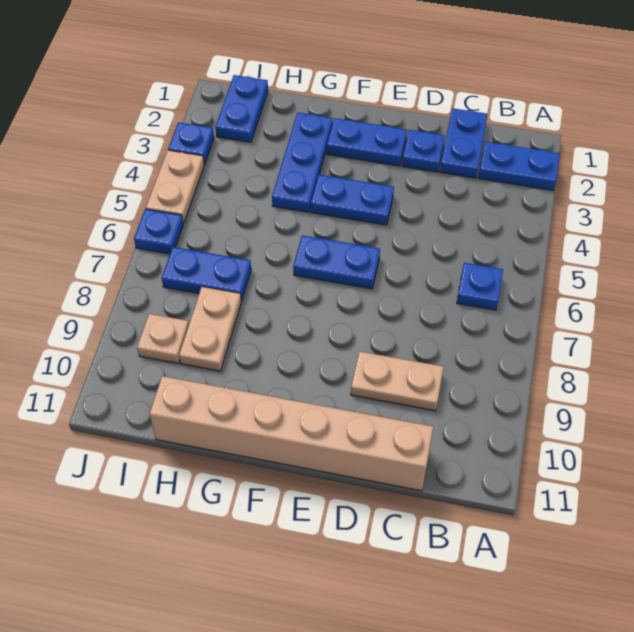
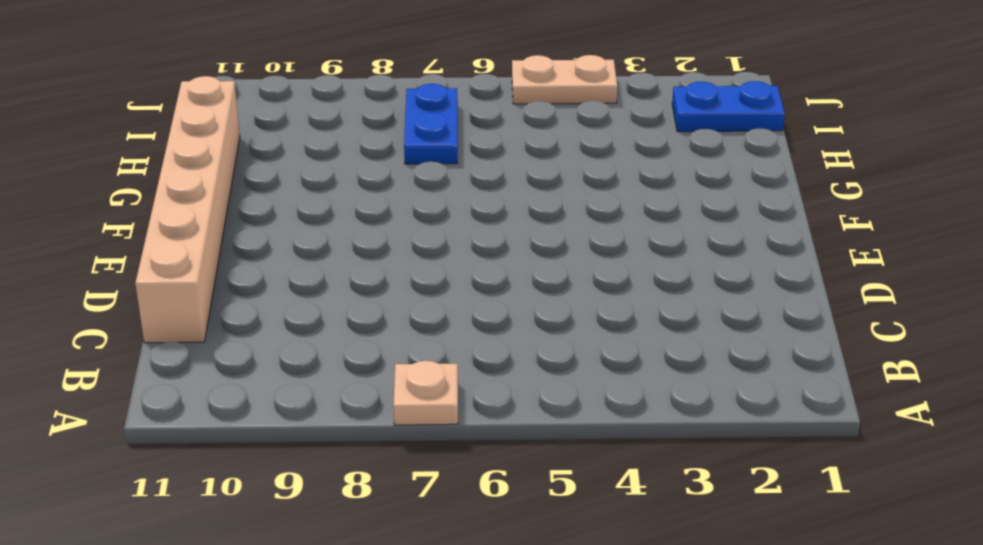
tan 1x1 plate [393,361,458,425] -> tan 1x1 plate moved to [137,314,189,364]
none -> blue 1x2 plate [478,142,560,190]
none -> blue 1x1 plate [457,263,503,310]
none -> blue 1x2 plate [440,108,487,178]

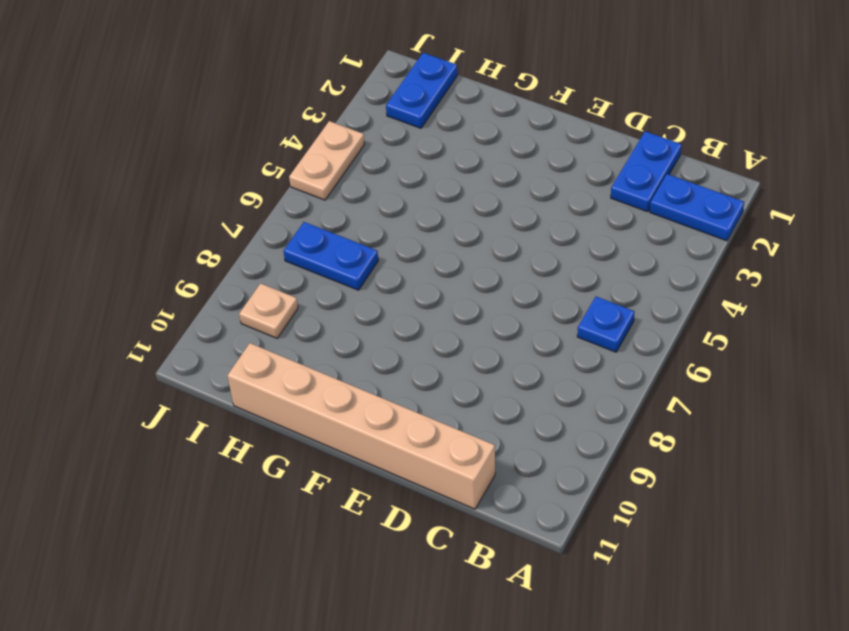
none -> tan 1x2 plate [351,351,444,411]
none -> blue 1x1 plate [402,130,445,172]
none -> blue 1x2 plate [327,118,407,166]

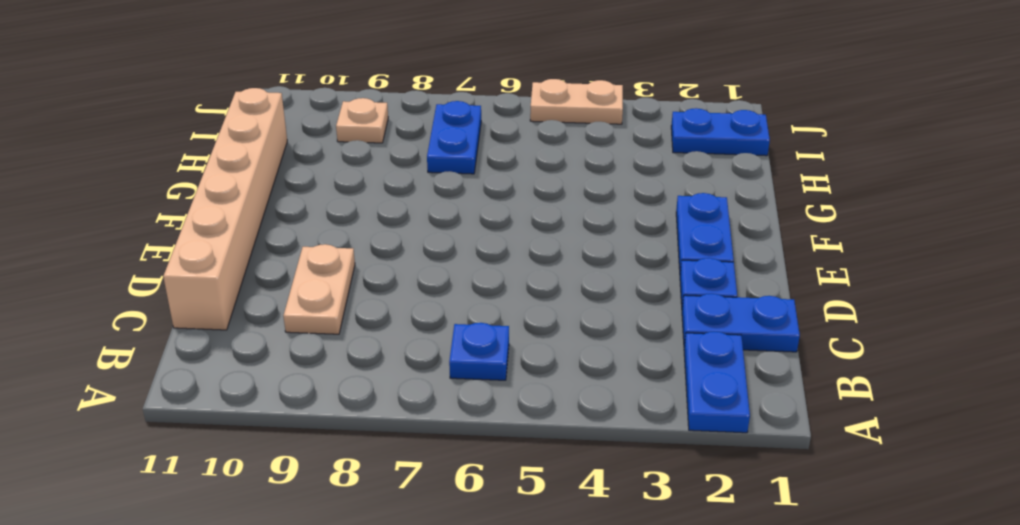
none -> blue 1x2 plate [311,175,394,225]
none -> blue 1x2 plate [293,235,380,289]
none -> blue 1x3 plate [272,113,332,212]

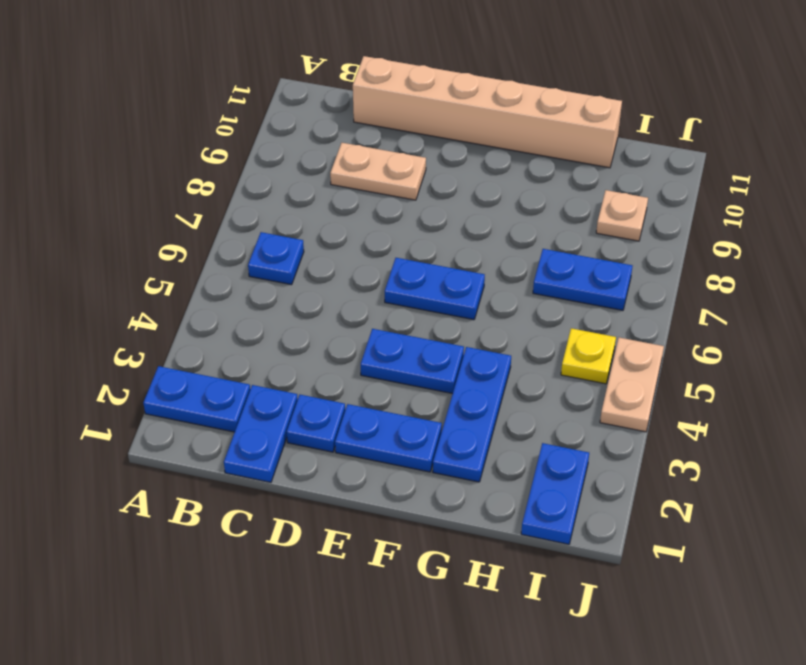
yellow 1x1 plate [561,328,616,384] -> none
none -> tan 1x2 plate [179,287,241,371]
none -> blue 1x1 plate [168,122,214,164]
none -> blue 1x1 plate [134,209,183,254]

